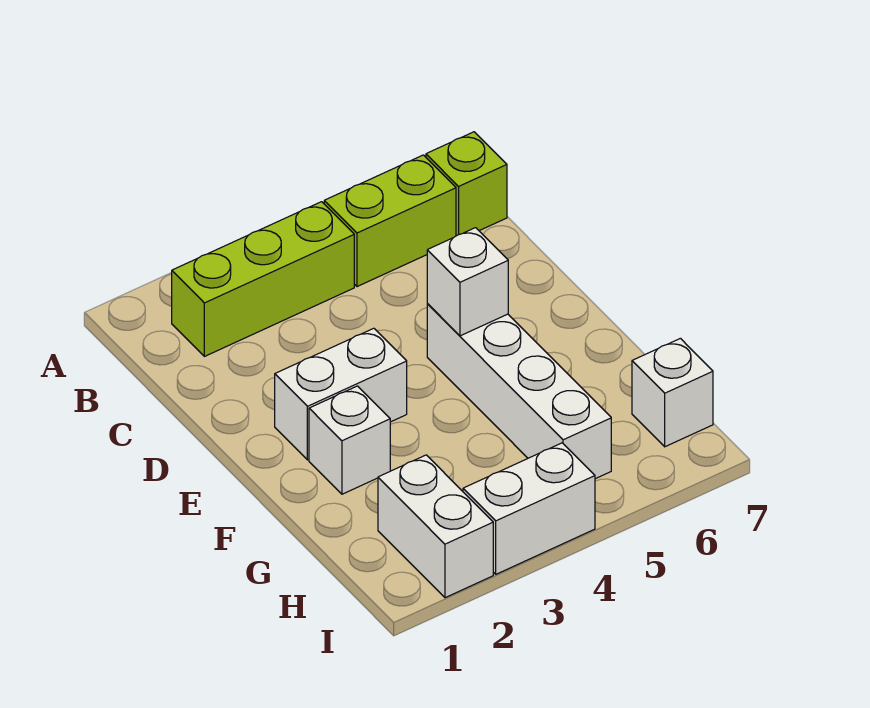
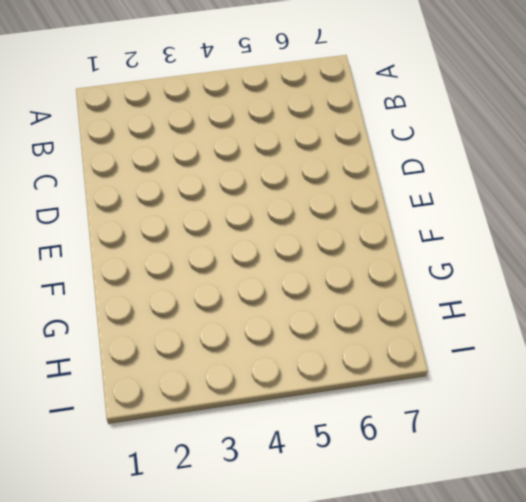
none -> lime 1x3 brick [172,202,354,356]
none -> lime 1x2 brick [324,155,456,287]

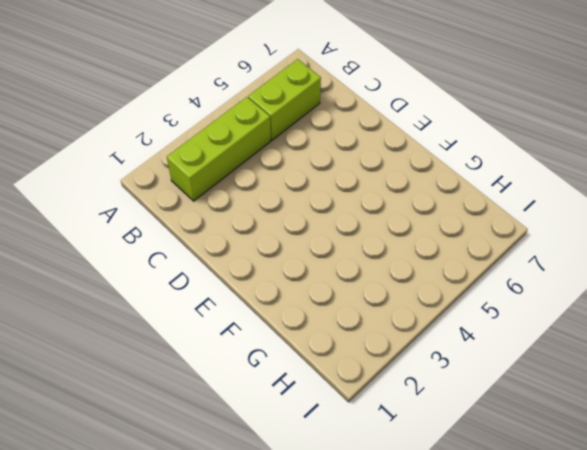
none -> lime 1x1 brick [426,132,507,236]
none -> white 1x2 brick [275,328,407,460]

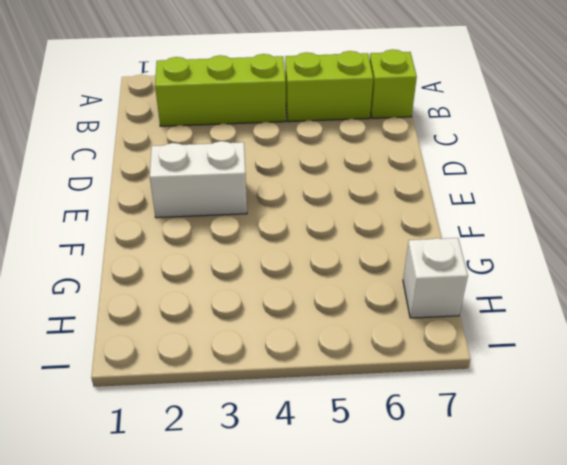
none -> white 1x4 brick [427,304,611,479]
none -> white 1x1 brick [309,386,390,494]

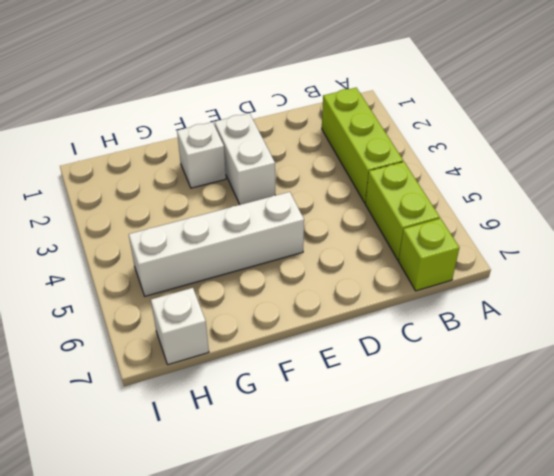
none -> white 1x2 brick [378,455,493,598]
none -> white 1x2 brick [463,443,595,574]

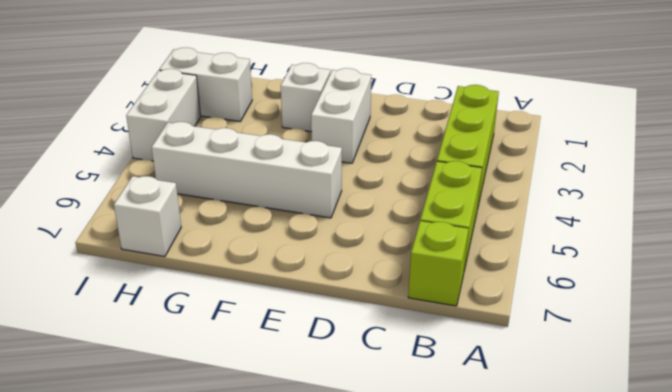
none -> white 1x1 brick [427,228,508,336]

